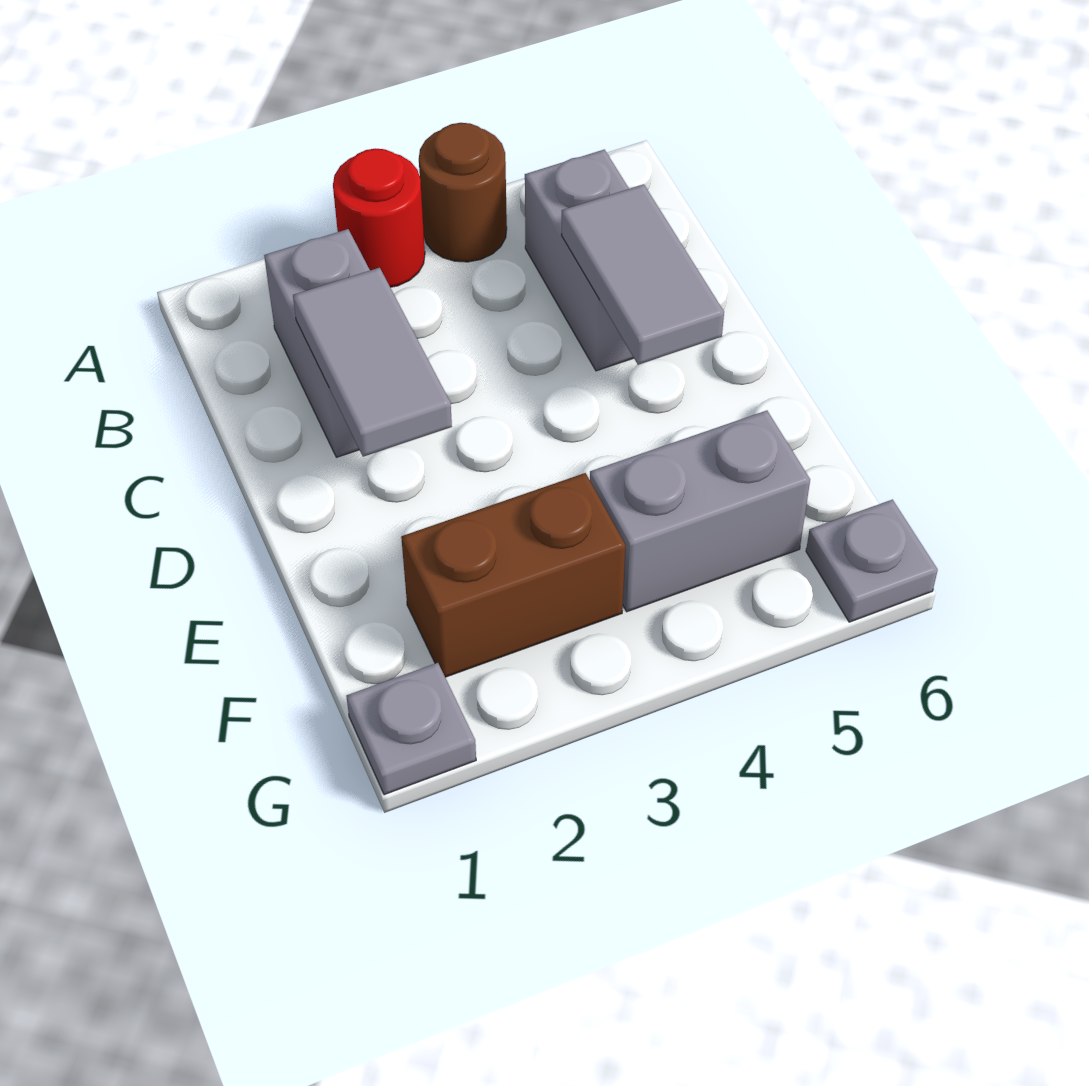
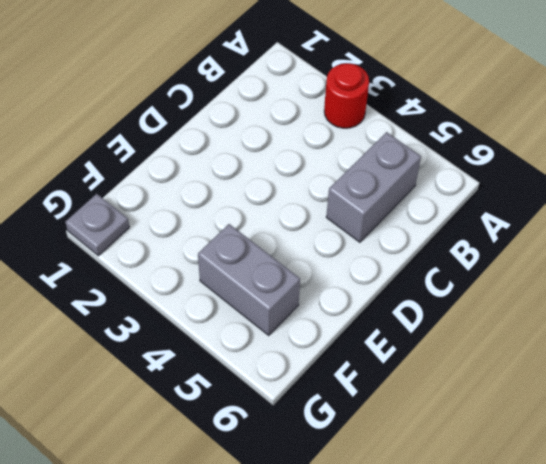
none -> brown 1x1 round brick [419,123,507,262]
none -> grey 1x2 brick [264,229,370,457]

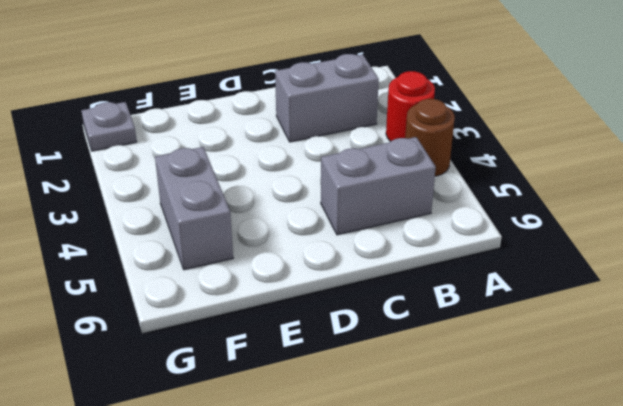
none -> brown 1x2 brick [401,473,625,677]
none -> grey 1x1 plate [806,500,938,622]

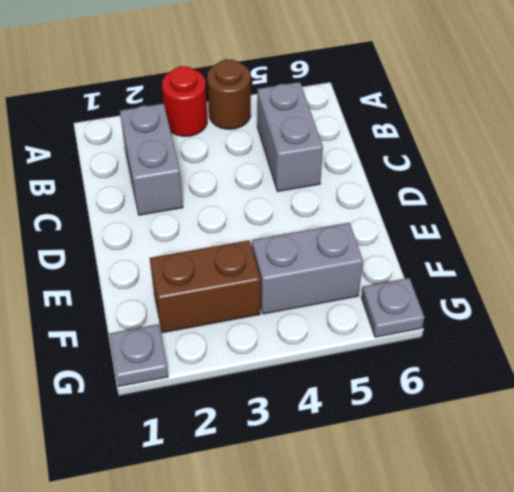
none -> grey 1x2 tile [293,268,452,457]
none -> grey 1x2 tile [561,184,724,365]

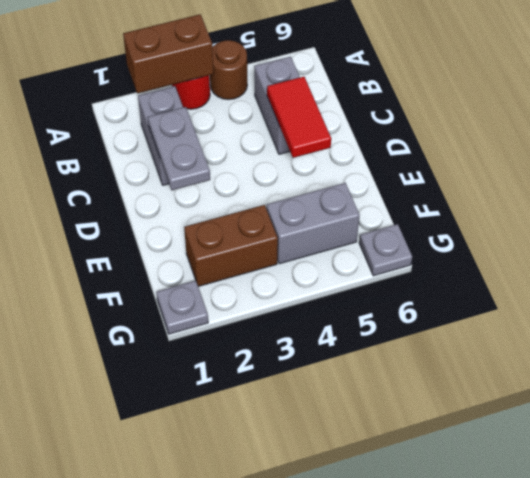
brown 1x2 brick [123,14,213,93] -> none
grey 1x2 plate [148,107,210,190] -> grey 1x2 tile [293,268,452,457]
red 1x2 tile [267,77,331,158] -> grey 1x2 tile [561,184,724,365]

